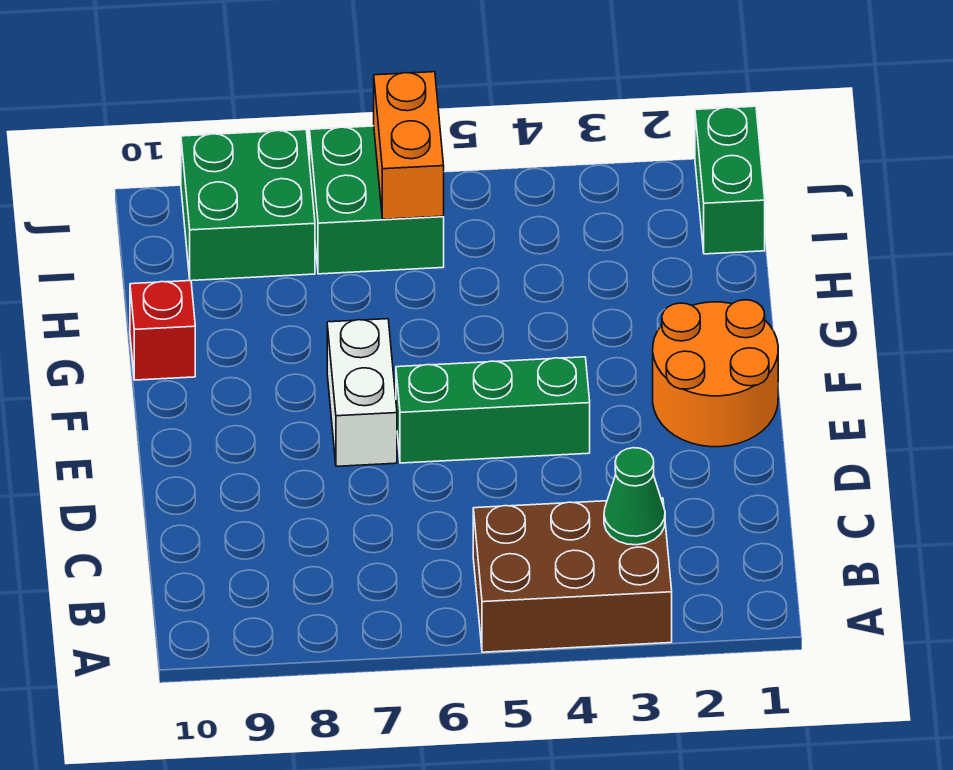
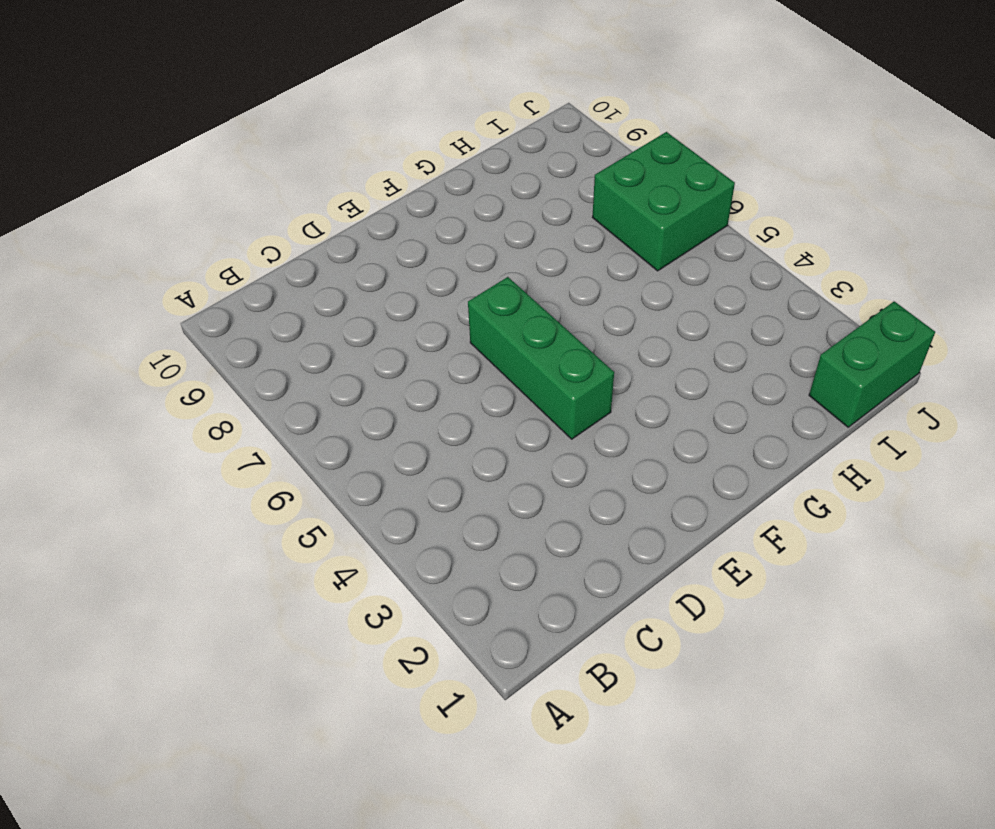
none -> brown 2x3 brick [473,498,672,652]
none -> orange 2x2 round brick [653,300,778,447]

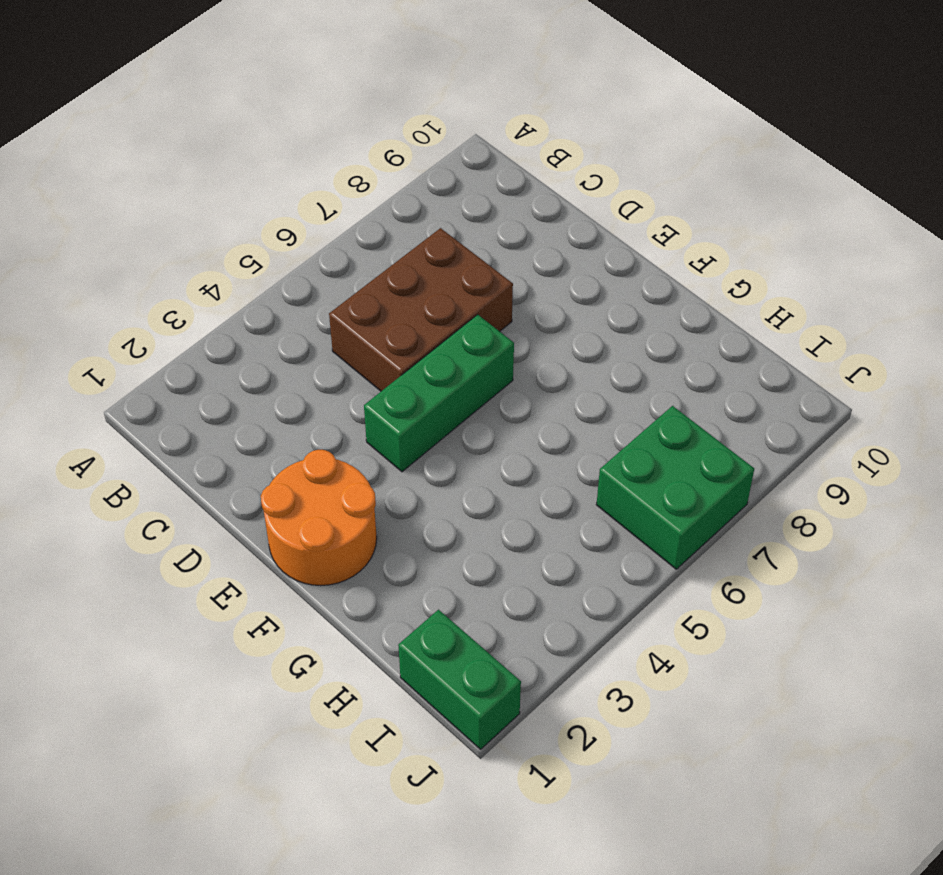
brown 2x3 brick [329,228,513,391] -> brown 2x3 brick moved to [473,498,672,652]
none -> white 1x2 brick [327,319,397,466]
none -> red 1x1 brick [130,281,195,380]

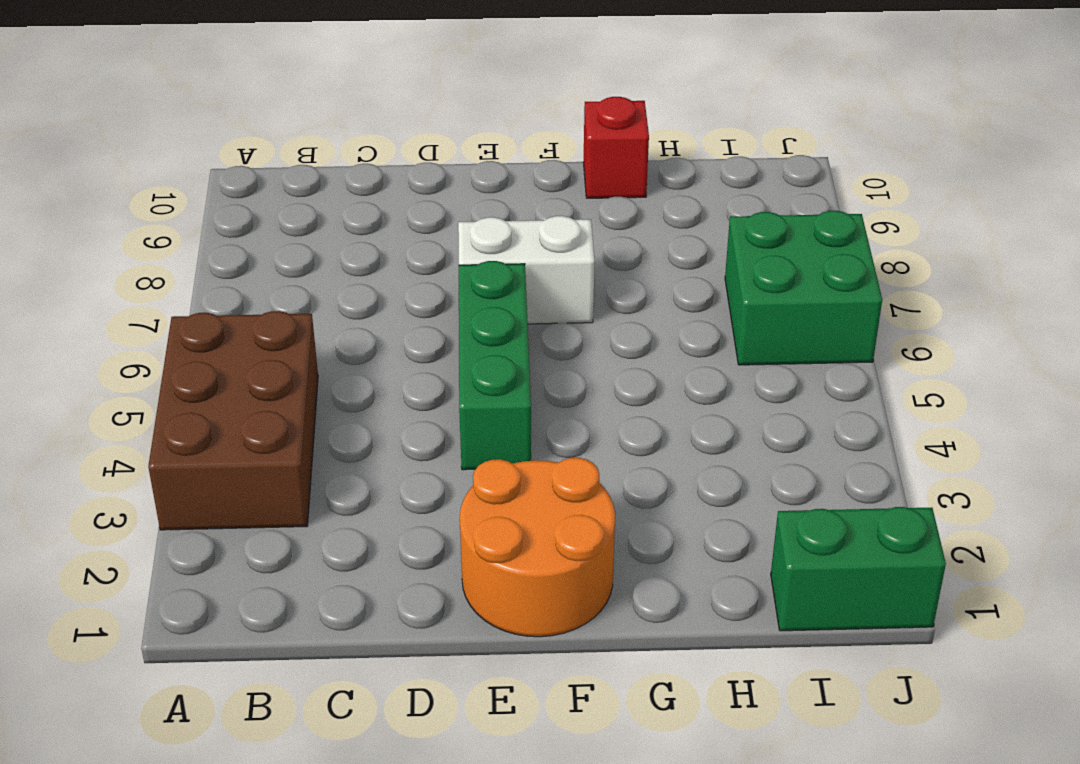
none -> green 2x2 brick [181,130,315,281]
none -> green 1x1 cone [604,448,665,545]

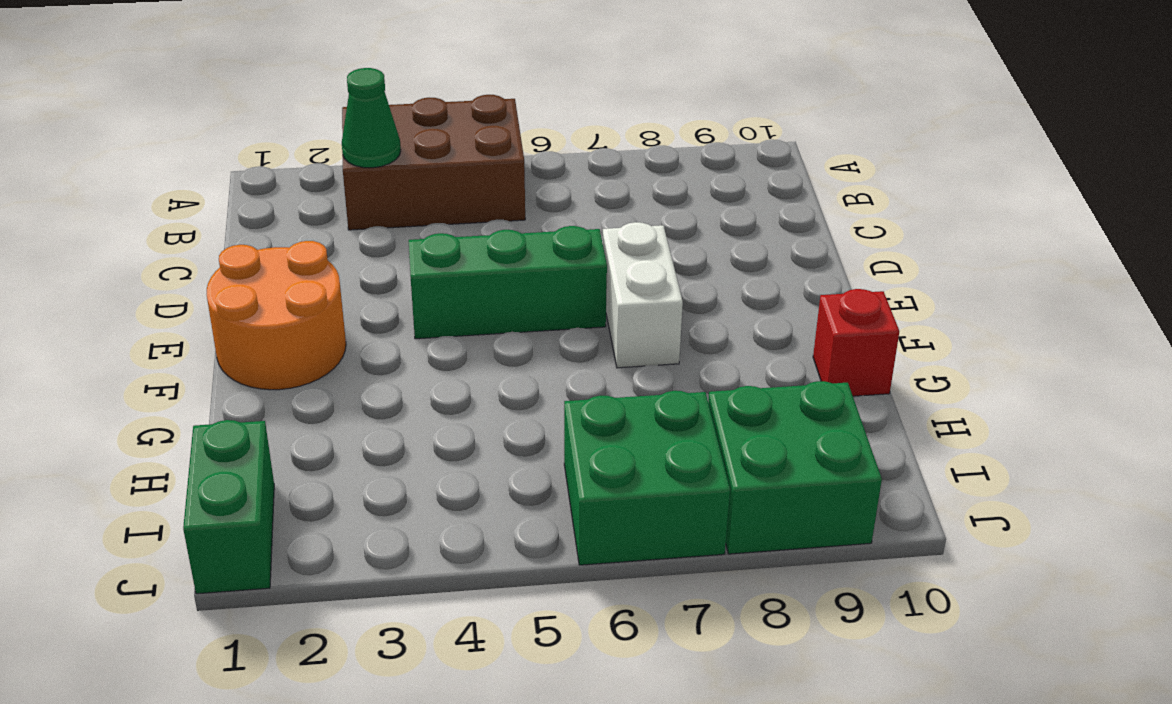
none -> orange 1x2 brick [374,72,444,219]

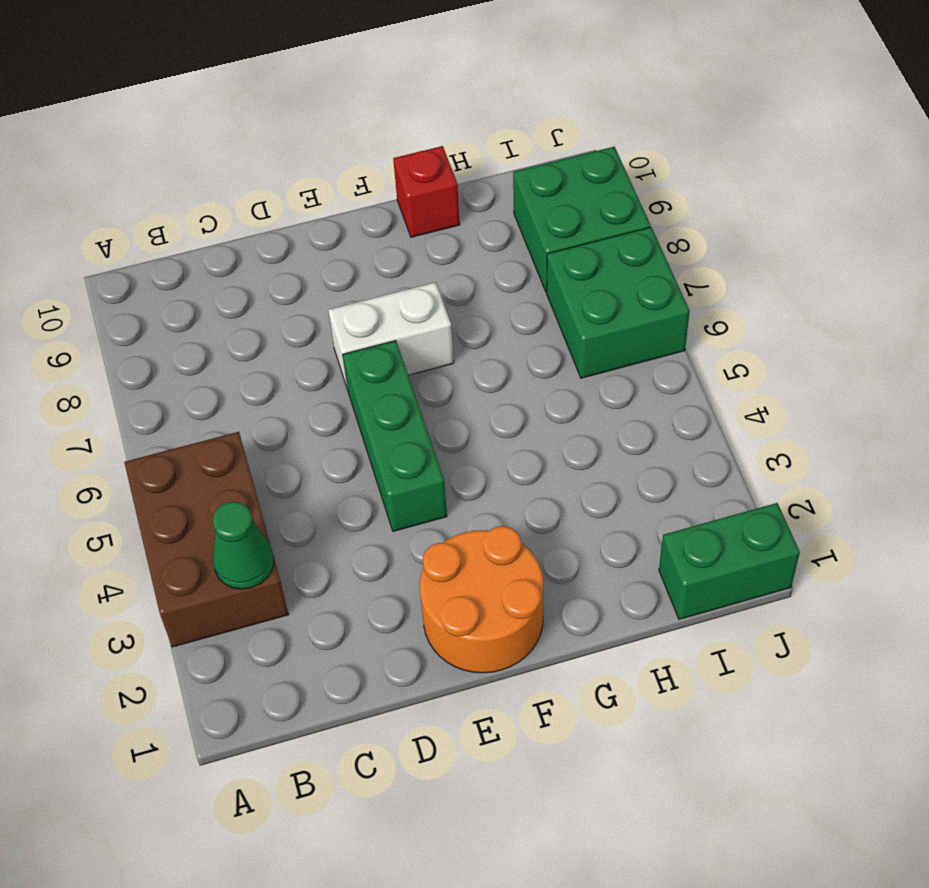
none -> orange 1x2 brick [374,72,444,219]

